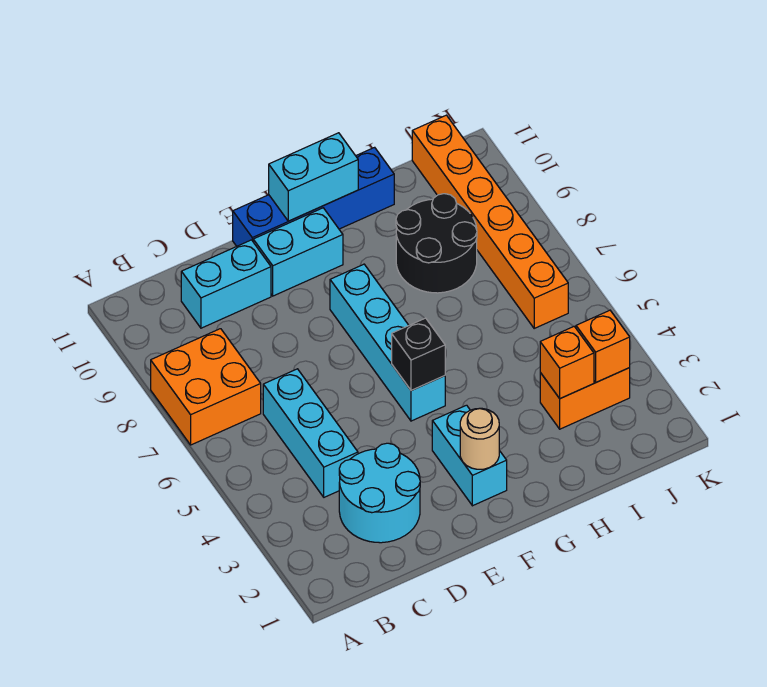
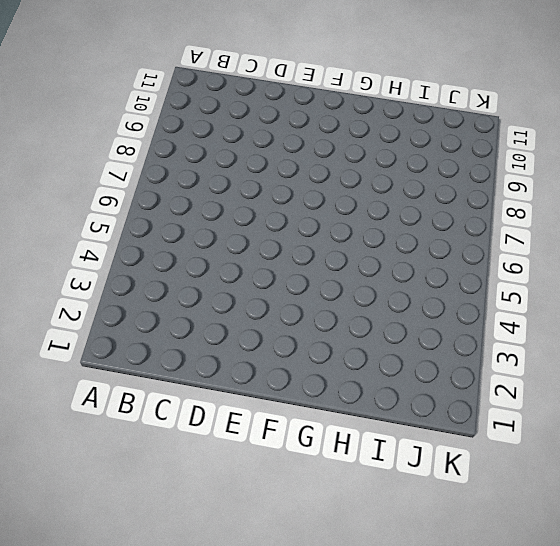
none -> orange 2x2 brick [151,329,261,445]
none -> cyan 2x2 round brick [339,443,420,543]
none -> cyan 1x3 brick [263,369,358,497]

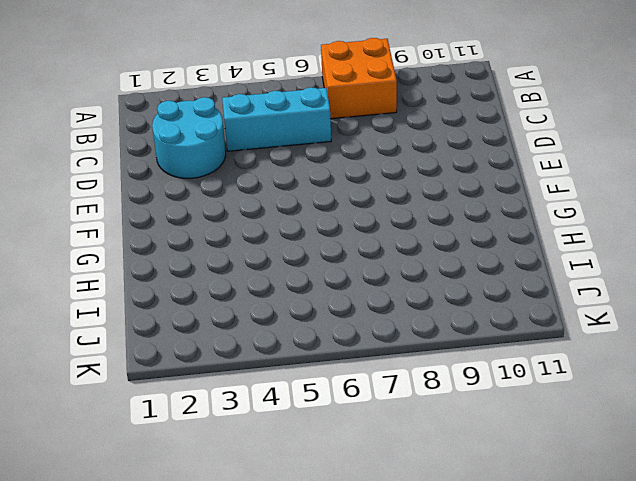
none -> cyan 1x2 brick [181,240,271,328]
none -> cyan 1x2 brick [253,208,343,296]
none -> blue 1x4 brick [233,147,394,246]

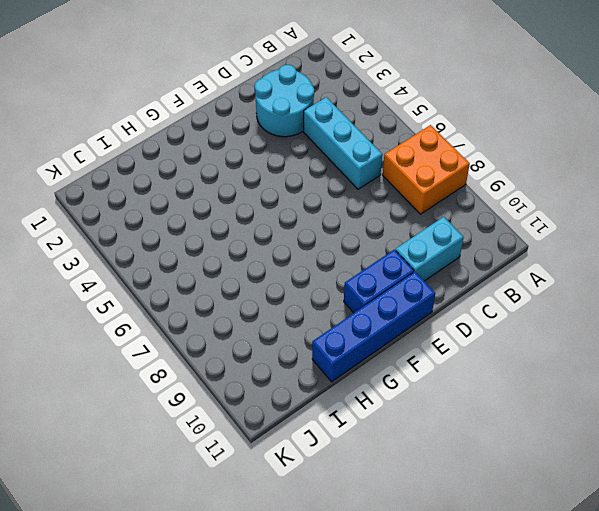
blue 1x2 brick [344,250,414,313] -> cyan 1x2 brick [253,208,343,296]
none -> cyan 1x2 brick [432,405,507,506]
none -> cyan 1x4 brick [330,264,445,421]
none -> black 2x2 round brick [396,194,477,293]

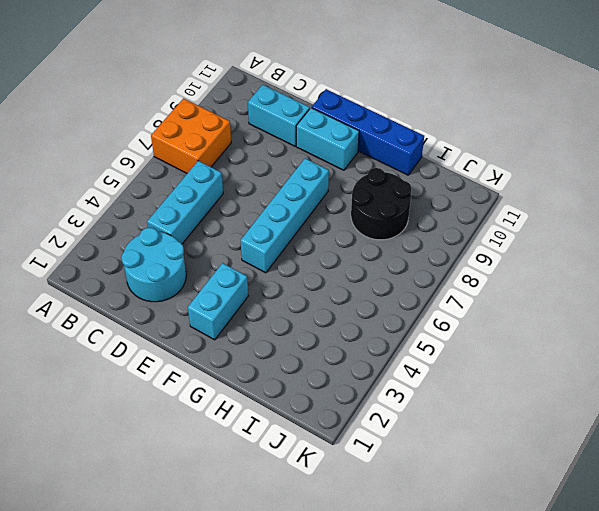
none -> orange 1x2 brick [540,368,630,429]
none -> orange 1x6 brick [412,115,568,328]
none -> tan 1x1 round brick [460,408,499,469]

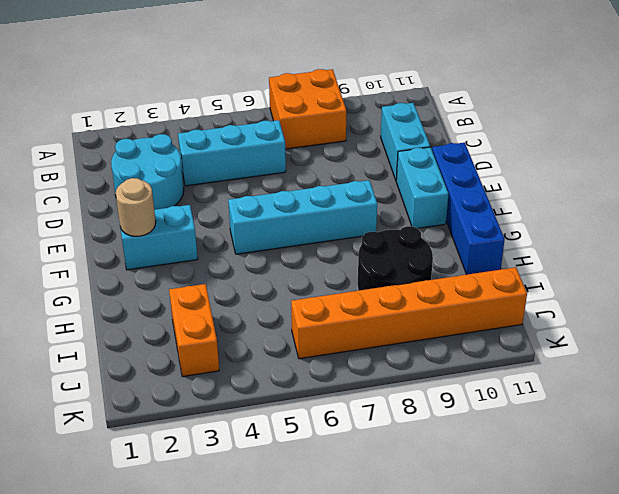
none -> black 1x1 brick [392,318,445,391]
none -> cyan 1x2 brick [269,133,358,221]
none -> orange 1x1 brick [540,327,594,399]

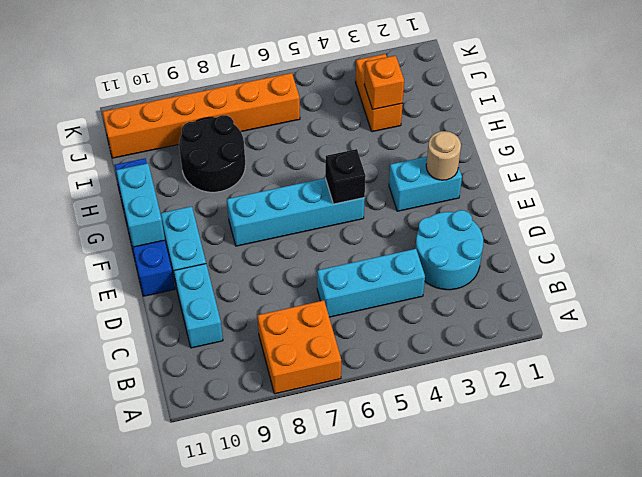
none -> orange 1x1 brick [576,310,630,382]

